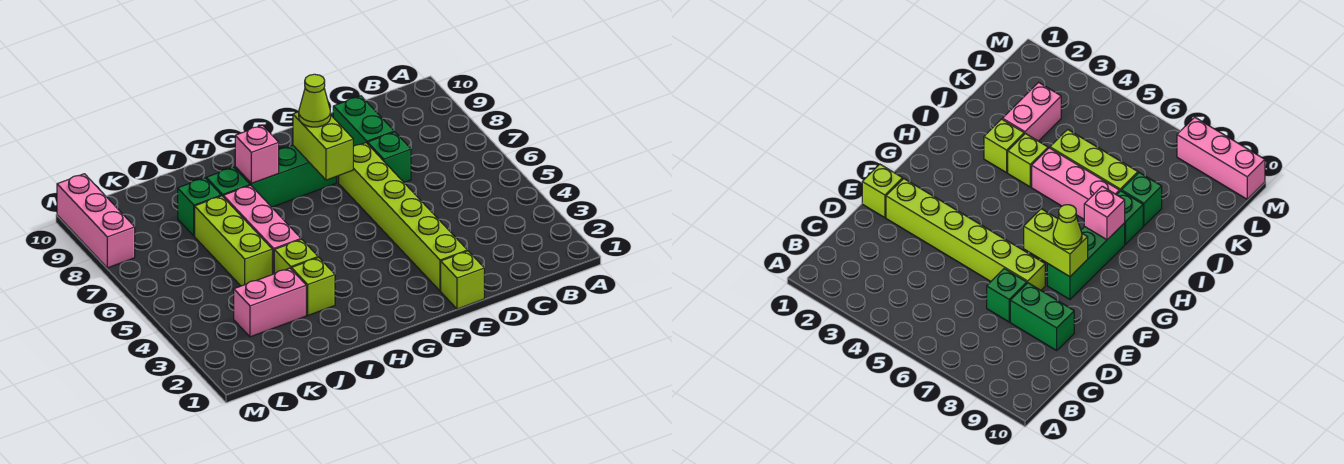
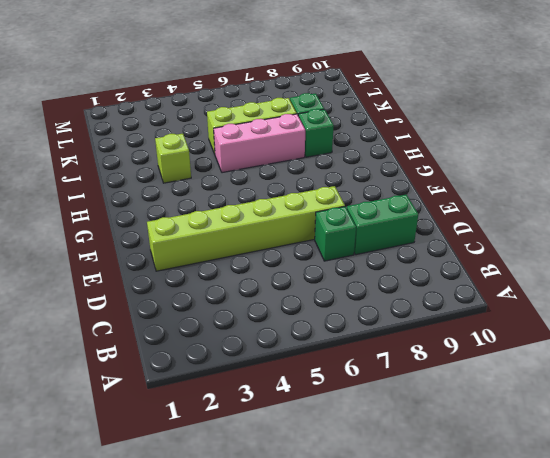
none -> lime 1x1 brick [441,251,484,309]
none -> green 1x3 brick [235,145,336,207]
none -> lime 1x1 brick [274,239,318,274]

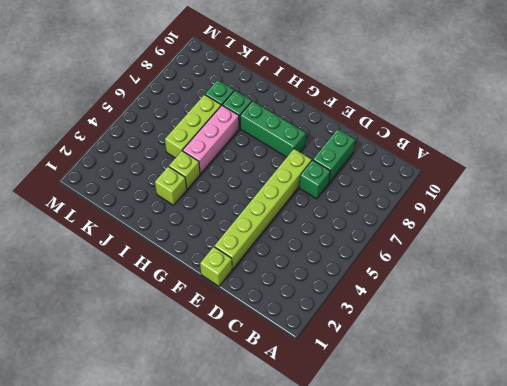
none -> pink 1x2 brick [234,268,306,337]
none -> pink 1x3 brick [57,174,135,268]
none -> lime 1x2 brick [293,112,353,180]

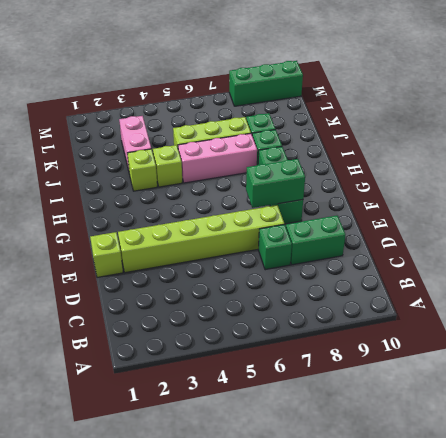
green 1x2 brick [246,159,305,208] -> lime 1x2 brick [293,112,353,180]
green 1x3 brick [229,61,303,106] -> pink 1x3 brick [57,174,135,268]
none -> pink 1x1 brick [235,125,279,183]
none -> lime 1x1 cone [299,74,331,127]

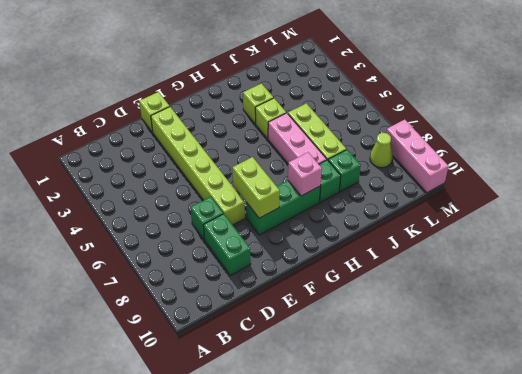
lime 1x1 cone [370,133,393,168] -> lime 1x1 cone moved to [299,74,331,127]
none -> pink 1x2 brick [234,268,306,337]

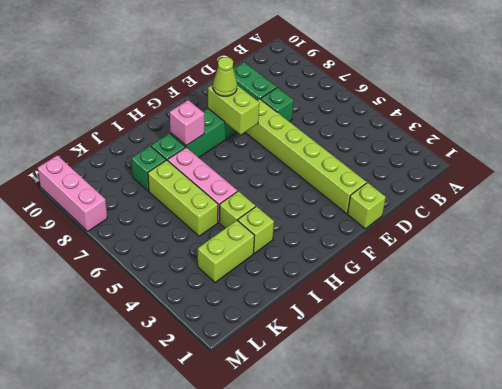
lime 1x2 brick [198,220,255,282] -> pink 1x2 brick [234,268,306,337]

